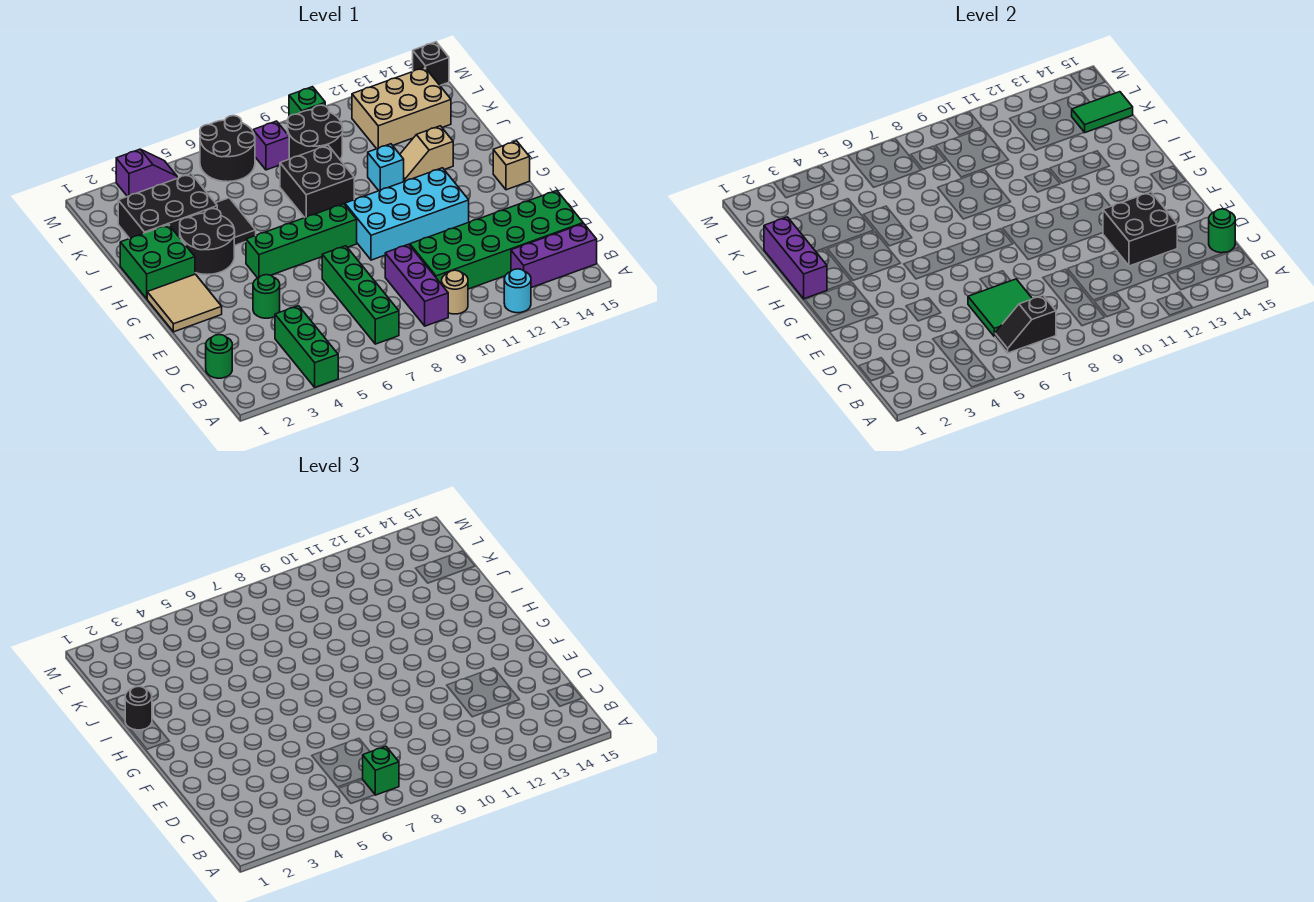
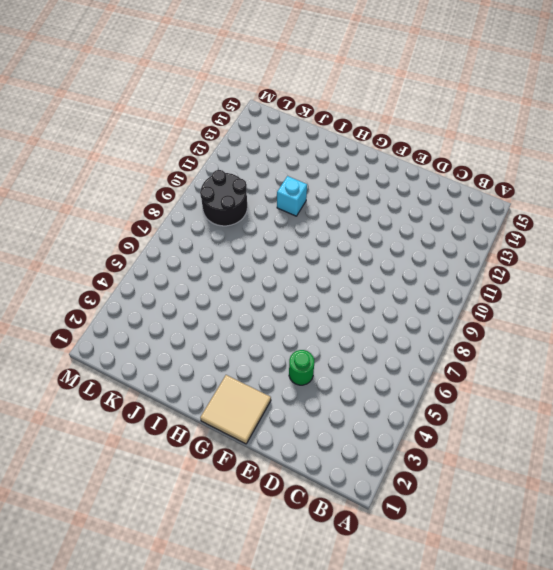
none -> green 1x3 brick [275,306,338,387]
none -> cyan 1x1 round brick [504,269,531,313]
none -> green 1x4 brick [322,246,399,344]
none -> purple 1x3 brick [385,244,448,326]

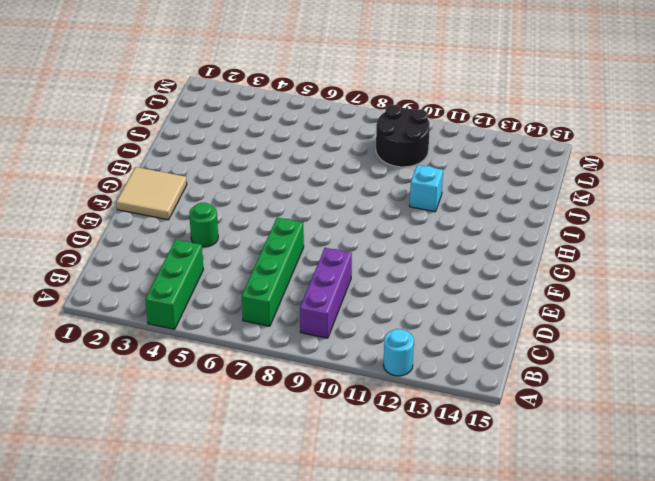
none -> tan 1x1 round brick [442,270,468,314]
none -> purple 1x3 brick [511,223,597,288]
none -> green 1x1 round brick [206,335,232,378]
none -> green 2x6 brick [410,191,583,289]

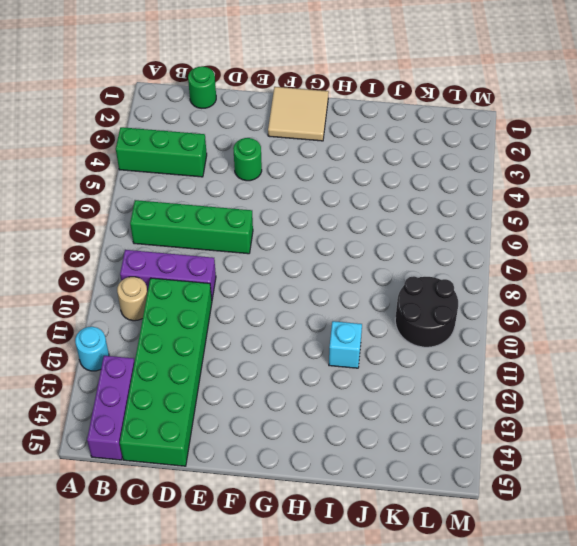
none -> cyan 2x4 brick [345,168,469,260]
none -> green 1x4 brick [246,204,357,278]
none -> tan 1x1 brick [493,141,530,190]
none -> green 2x2 brick [120,225,195,299]

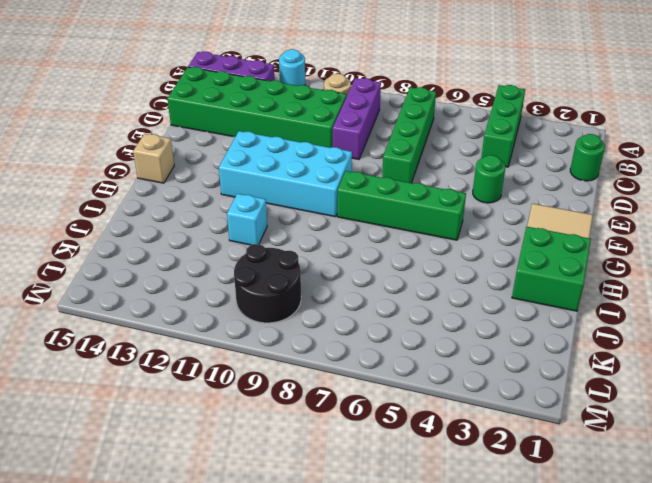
none -> black 2x2 round brick [180,209,235,275]
none -> black 1x2 tile [216,198,256,246]
none -> black 2x2 brick [280,145,354,218]
none -> tan 1x2 slope [400,126,453,182]

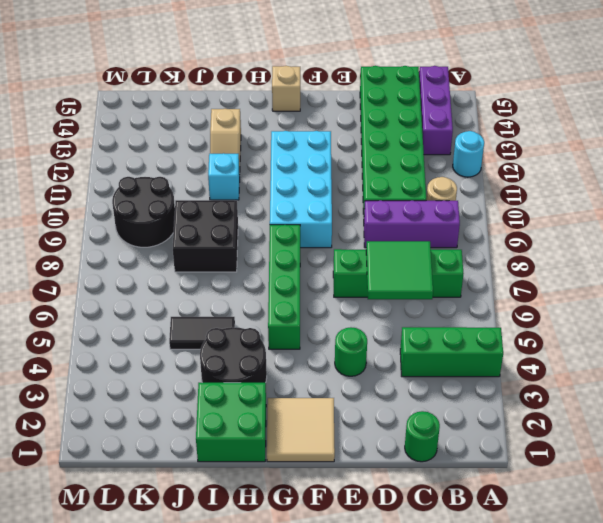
none -> black 2x3 brick [118,174,217,238]
none -> tan 2x3 brick [352,67,451,149]
none -> black 2x2 round brick [200,116,255,182]
none -> purple 1x1 brick [253,121,289,170]

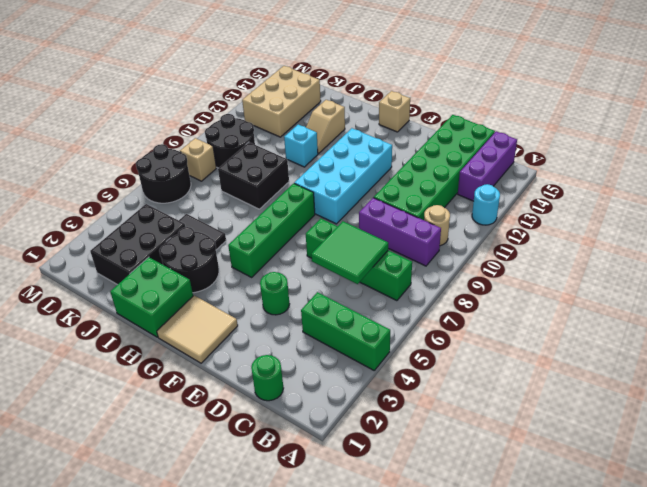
tan 1x1 brick [180,138,217,181] -> purple 1x1 brick [253,121,289,170]
none -> purple 1x2 slope [116,149,177,197]
none -> green 1x1 brick [289,87,325,116]
none -> black 1x1 brick [413,42,449,85]
none -> black 1x2 slope [995,295,1056,353]

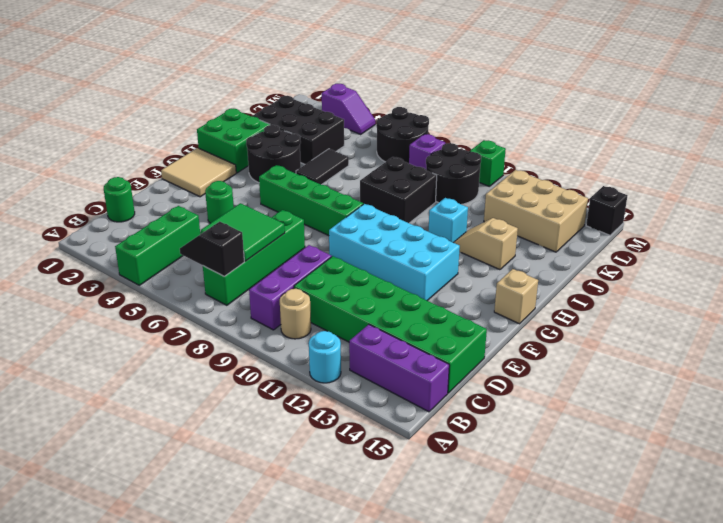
none -> green 1x1 round brick [1209,209,1235,253]
none -> black 2x2 brick [1103,192,1177,266]
none -> purple 1x3 brick [764,217,827,299]
none -> green 1x2 tile [1072,92,1133,133]

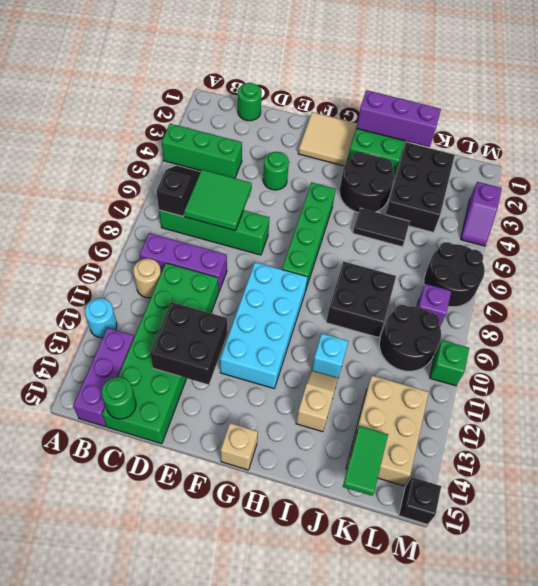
none -> green 1x1 brick [363,746,399,795]
none -> black 1x1 round brick [125,686,152,730]

